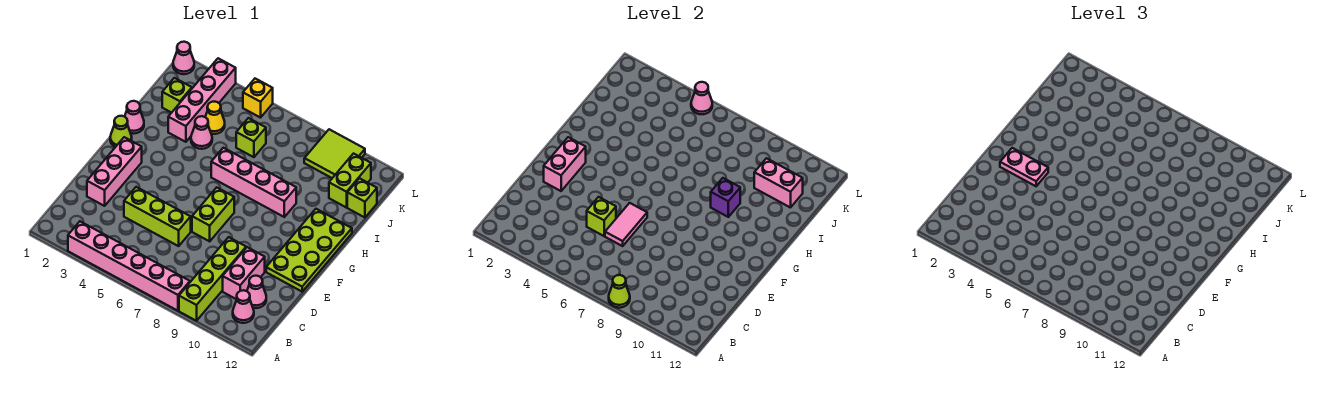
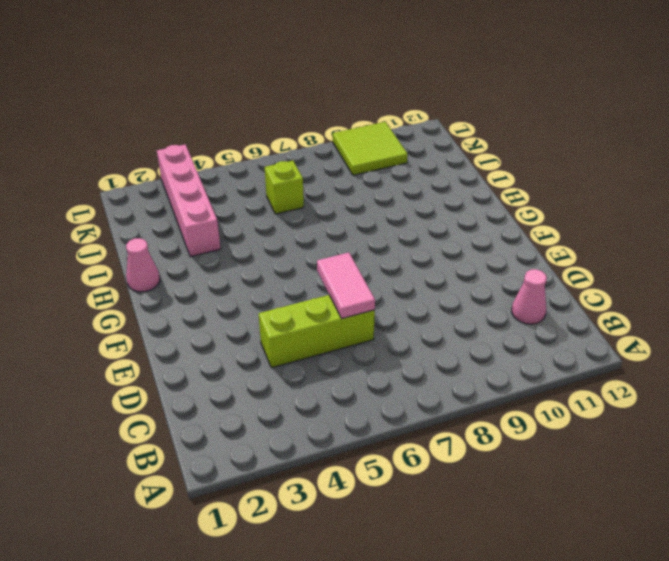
none -> pink 1x6 brick [68,221,190,311]
none -> lime 1x4 brick [179,237,246,321]
none -> pink 1x1 cone [233,290,254,323]
none -> pink 1x2 brick [223,247,265,299]

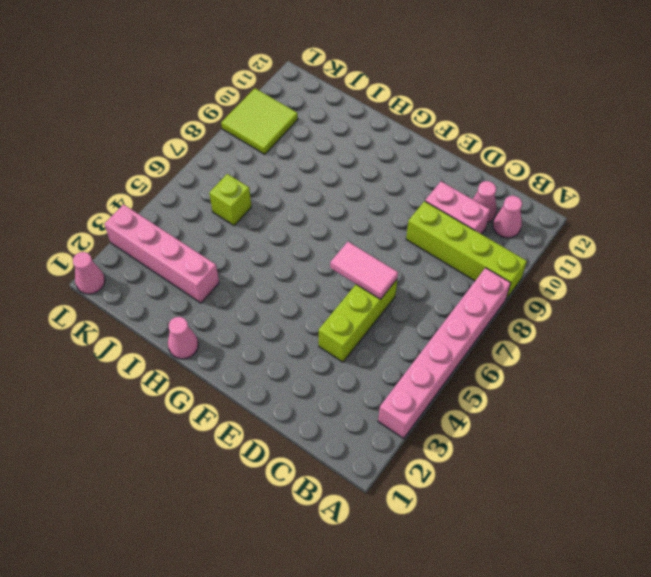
none -> pink 1x3 brick [87,137,142,206]
none -> lime 1x2 brick [192,187,234,241]
none -> lime 2x4 plate [266,209,352,292]
none -> lime 1x1 cone [110,116,132,147]

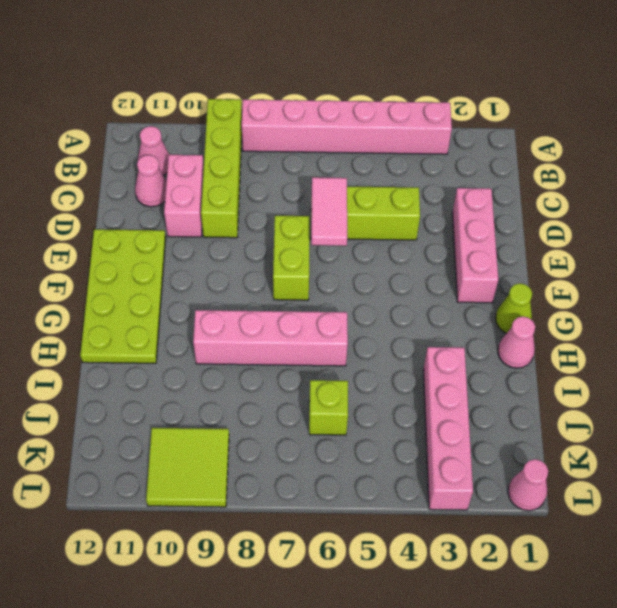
none -> pink 1x1 cone [191,116,212,149]
none -> lime 1x1 brick [162,78,192,113]
none -> yellow 1x1 cone [205,101,225,134]
none -> lime 1x2 brick [329,154,371,208]

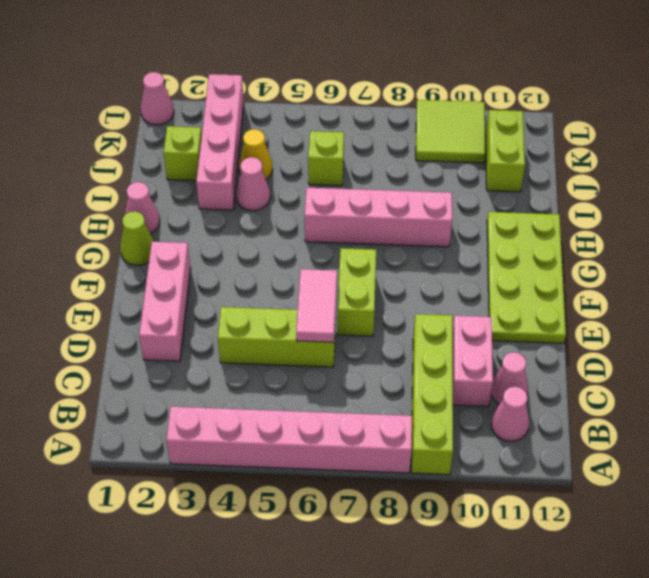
none -> lime 1x1 brick [347,178,377,217]
none -> yellow 1x1 brick [243,79,273,118]
none -> lime 1x1 cone [609,275,630,308]
none -> lime 1x1 brick [587,197,616,236]

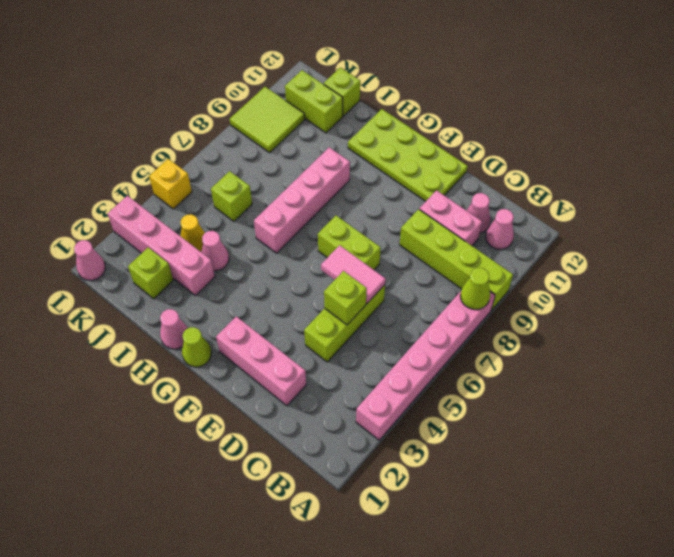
none -> pink 1x2 brick [544,137,586,191]
none -> purple 1x1 brick [711,178,740,217]
none -> pink 1x2 brick [754,158,803,208]
none -> pink 1x1 cone [691,82,712,114]

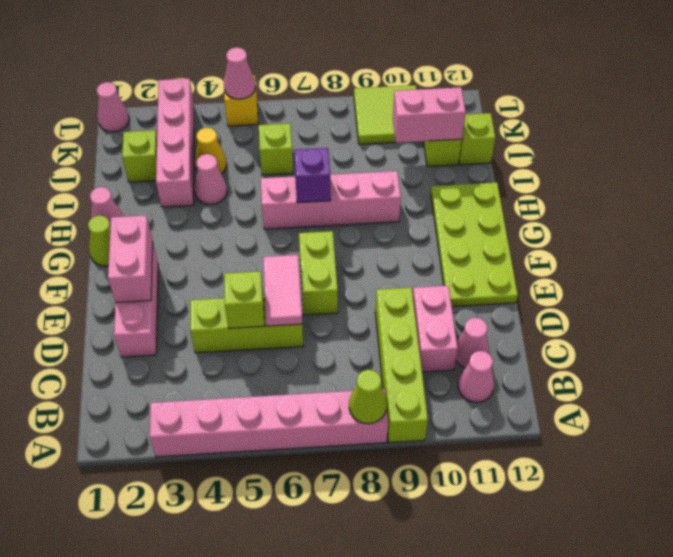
purple 1x1 brick [294,148,331,203] -> purple 1x1 brick moved to [711,178,740,217]
none -> pink 1x2 plate [1000,148,1048,186]

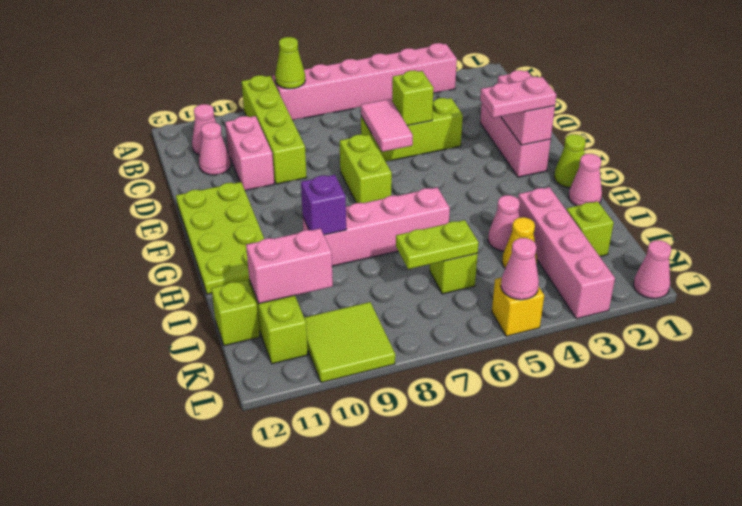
lime 1x2 plate [396,220,479,269] -> none

